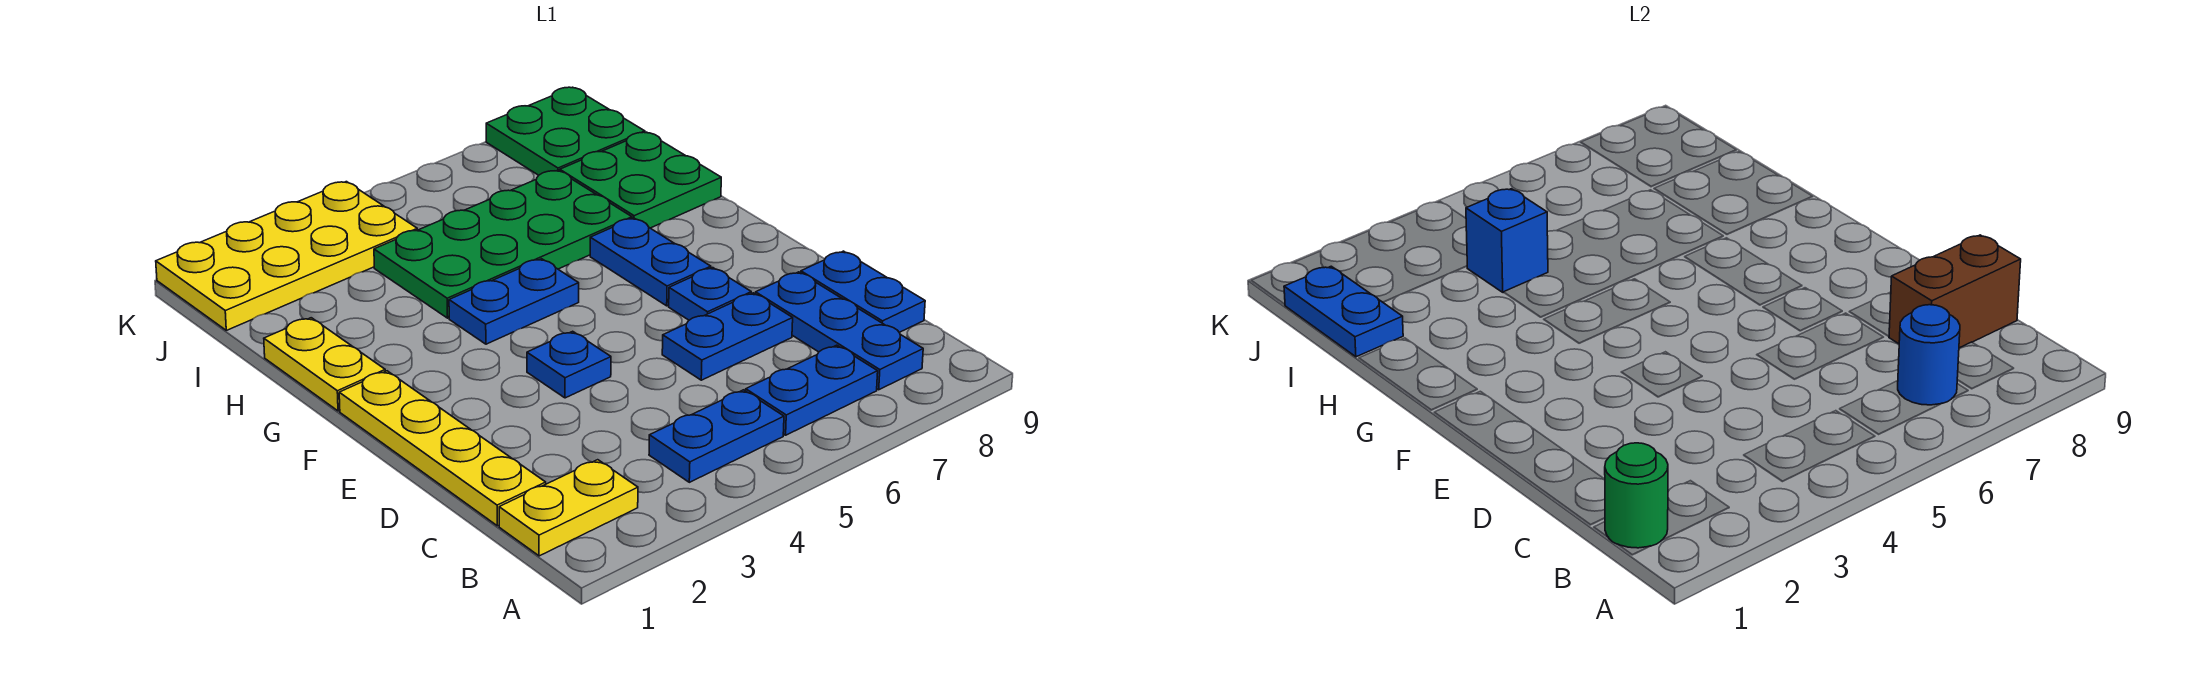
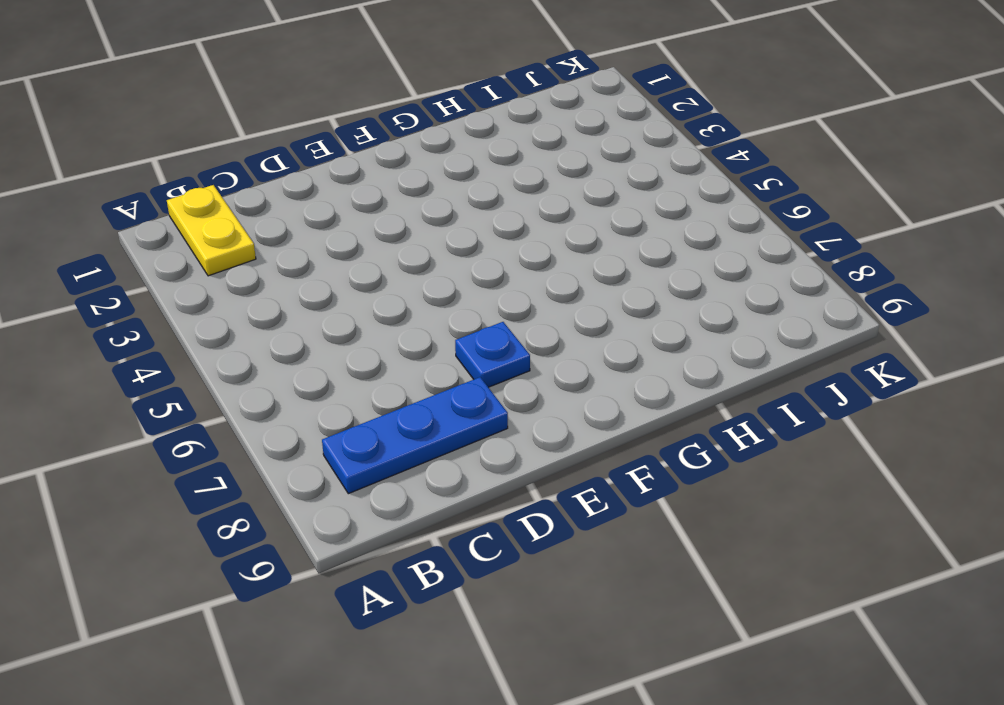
none -> blue 1x2 plate [649,390,784,482]
none -> blue 1x2 plate [746,345,878,435]
none -> yellow 1x4 plate [339,371,546,526]

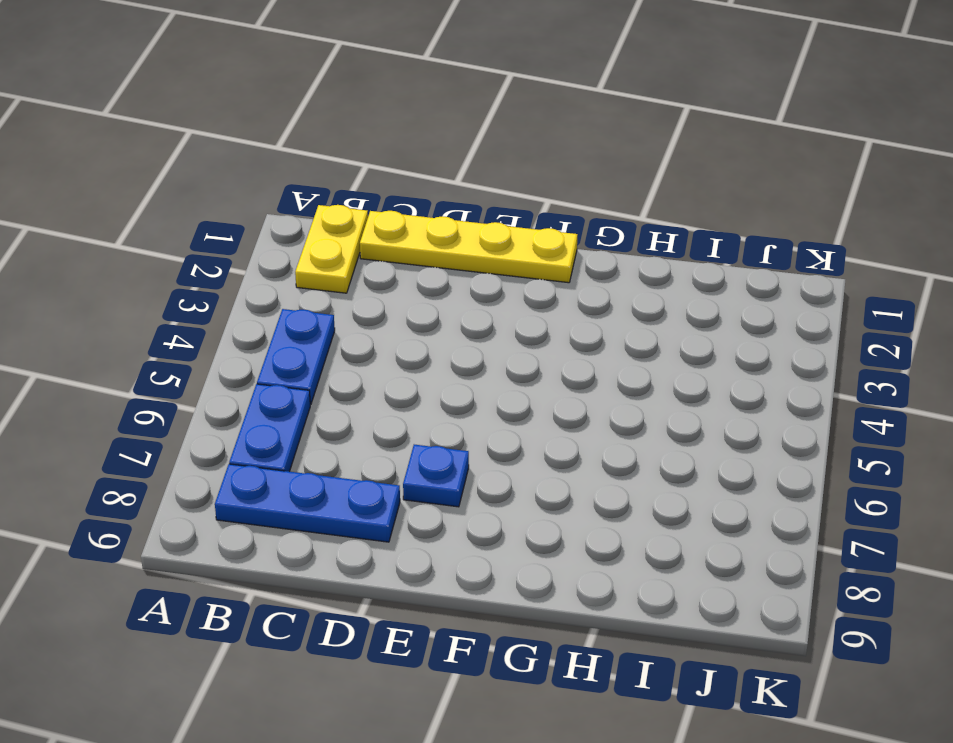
none -> blue 1x2 plate [801,251,925,332]
none -> blue 1x2 plate [662,293,793,380]
none -> blue 1x1 plate [527,331,611,398]

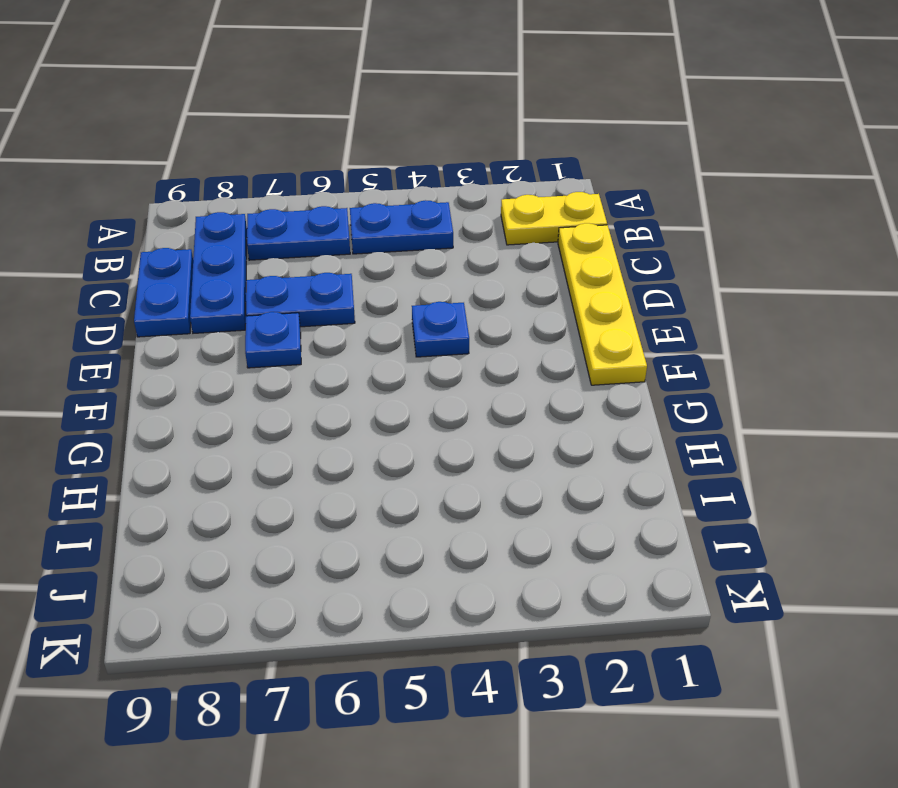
none -> blue 1x2 plate [590,218,711,306]
none -> yellow 1x2 plate [264,318,385,411]
none -> blue 1x2 plate [449,259,579,344]

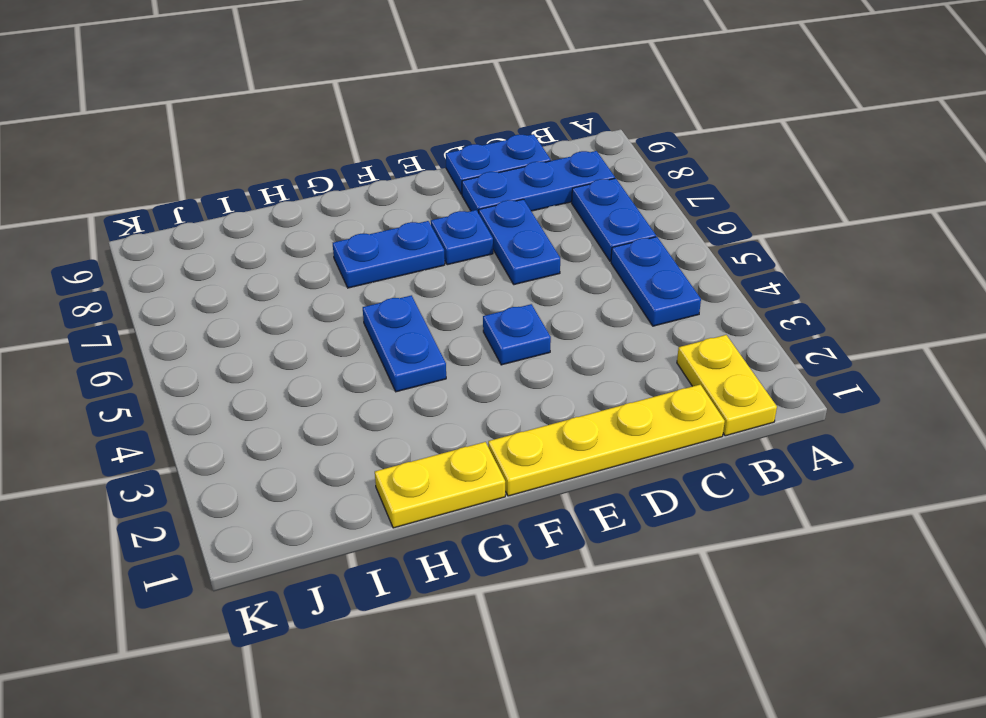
none -> green 2x4 plate [374,170,632,318]
none -> green 2x2 plate [560,132,721,228]
none -> yellow 2x4 plate [156,182,417,330]

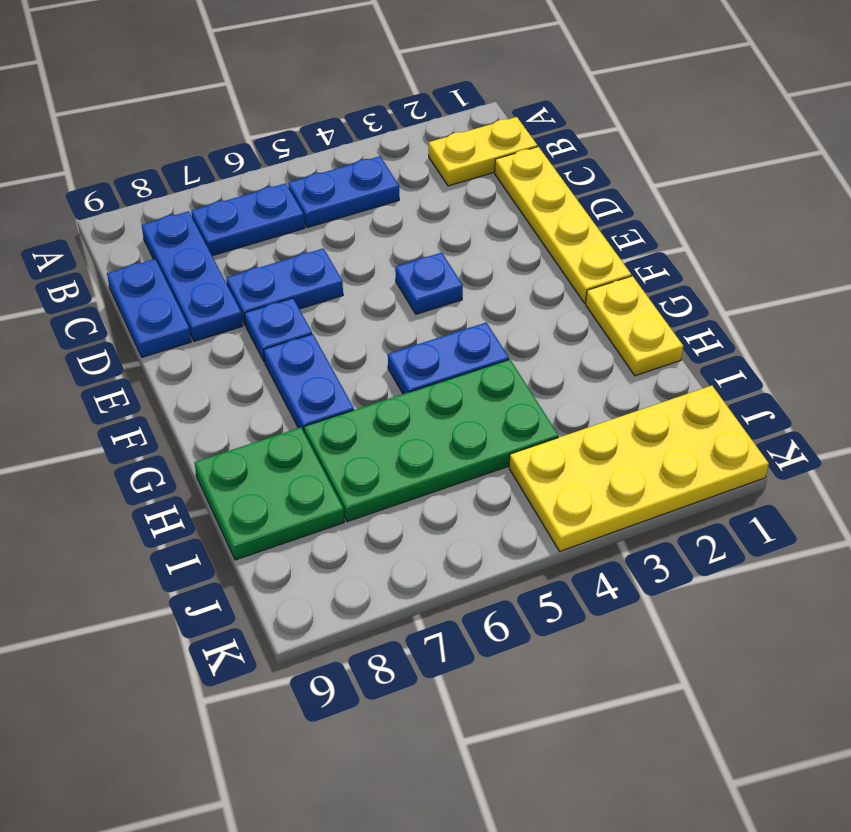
none -> green 2x2 plate [486,87,645,175]
none -> green 1x1 round brick [1605,443,1668,548]
none -> blue 1x1 round brick [1898,305,1960,405]

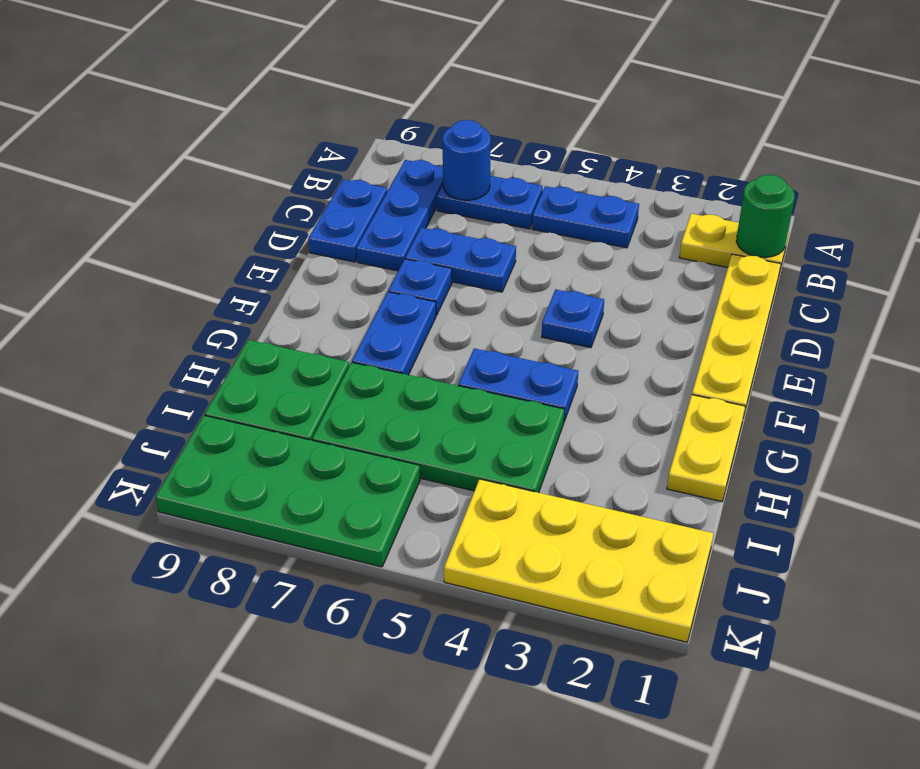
green 2x4 plate [156,415,420,567] -> green 2x2 plate [486,87,645,175]
none -> brown 1x2 brick [1889,235,2021,348]
none -> blue 1x2 plate [1284,266,1403,357]
none -> blue 1x1 brick [1466,189,1548,292]

